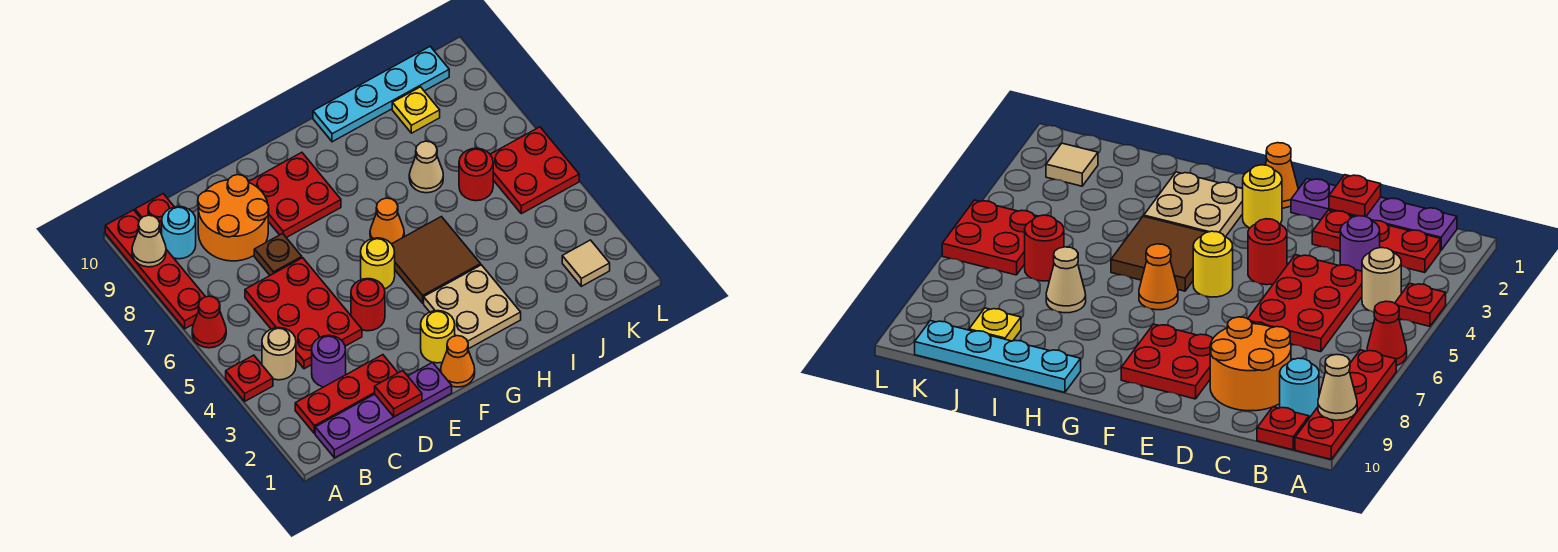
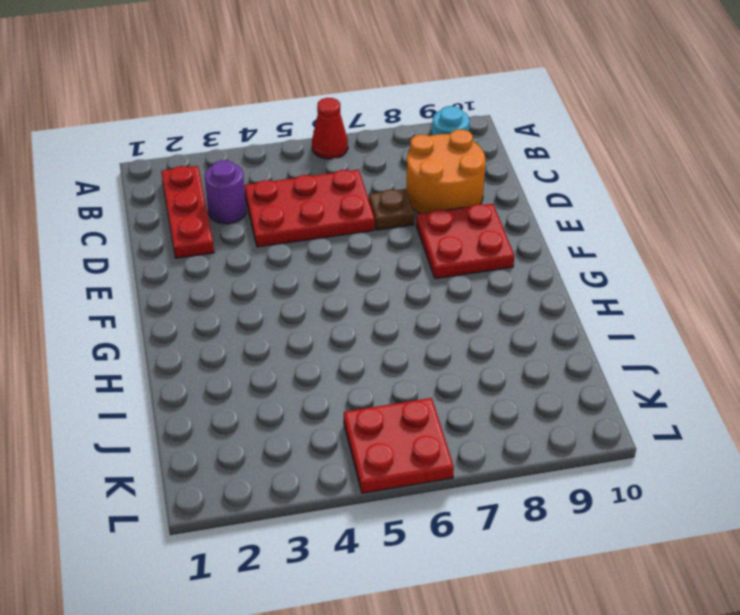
none -> red 1x1 plate [226,355,273,401]
none -> red 1x4 plate [105,210,205,329]
none -> purple 1x4 plate [315,362,452,458]

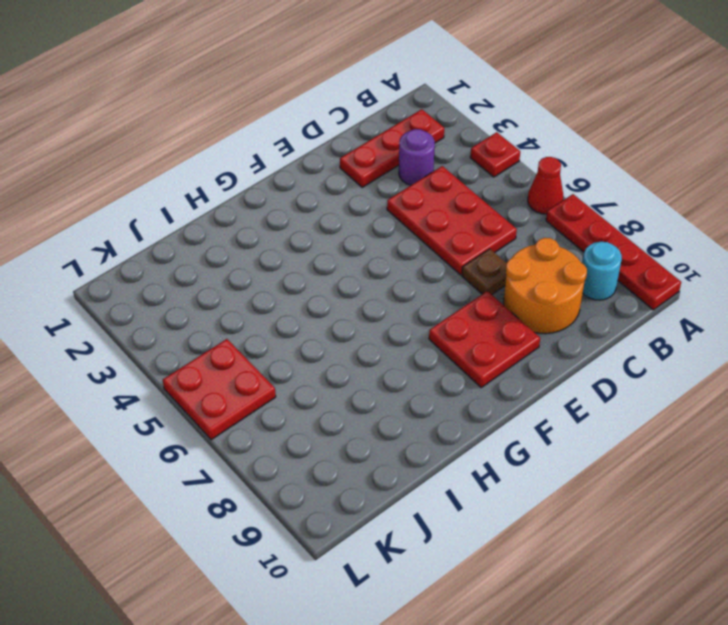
none -> purple 1x4 plate [315,362,452,458]
none -> tan 1x1 round brick [262,328,296,380]
none -> red 1x1 plate [135,194,174,234]

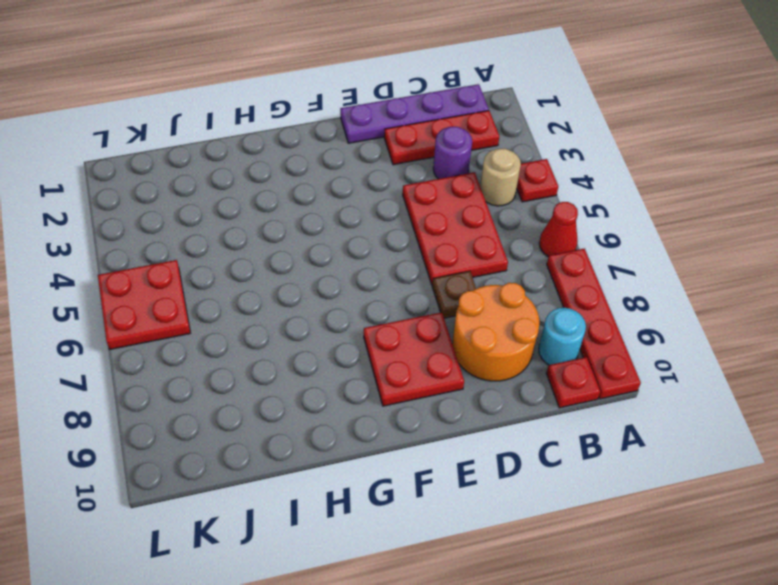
none -> red 1x1 round brick [351,279,385,331]
none -> orange 1x1 cone [441,336,475,387]
none -> yellow 1x1 round brick [421,311,455,363]

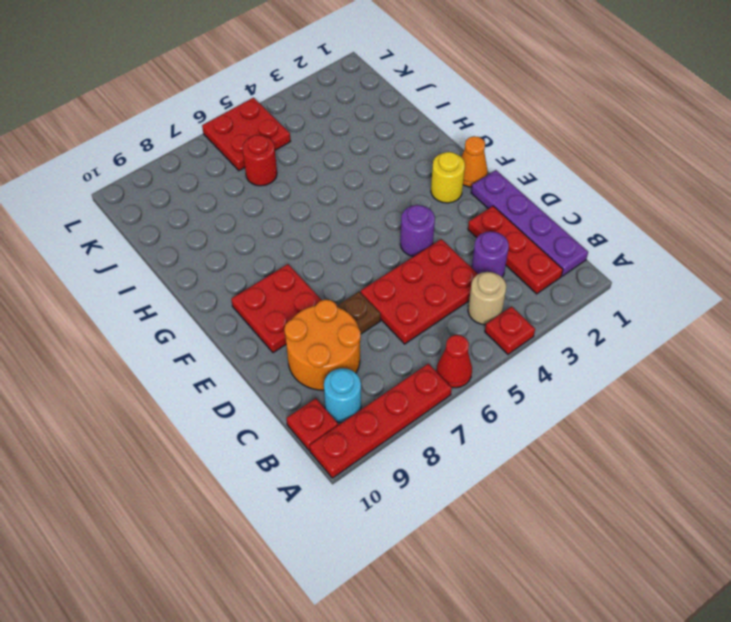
purple 1x1 round brick [400,205,435,257] -> red 1x1 round brick [351,279,385,331]
none -> yellow 1x1 round brick [361,238,395,289]
none -> tan 2x2 plate [424,265,521,349]
none -> brown 2x2 tile [392,217,481,303]

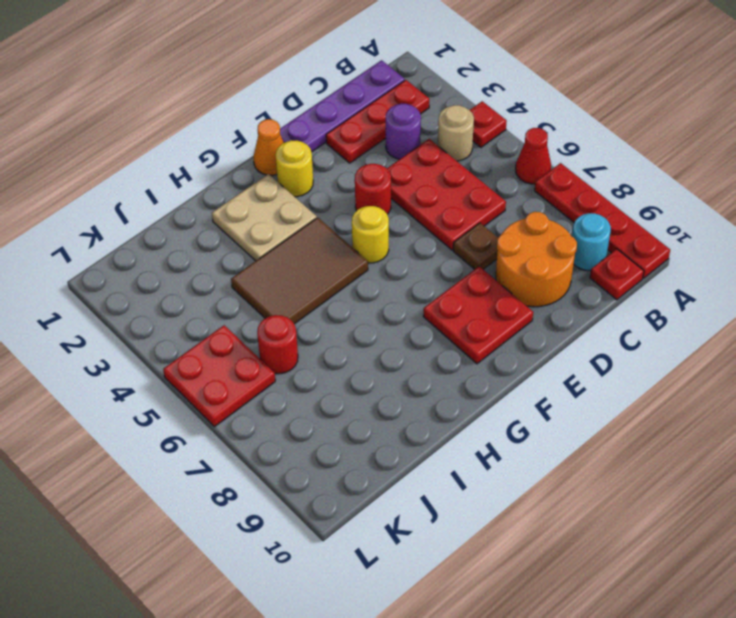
brown 2x3 tile [231,217,368,324] -> brown 2x2 tile [392,217,481,303]
none -> orange 1x1 cone [370,198,404,244]
none -> cyan 1x4 plate [313,47,449,142]
none -> tan 1x1 cone [409,141,443,193]

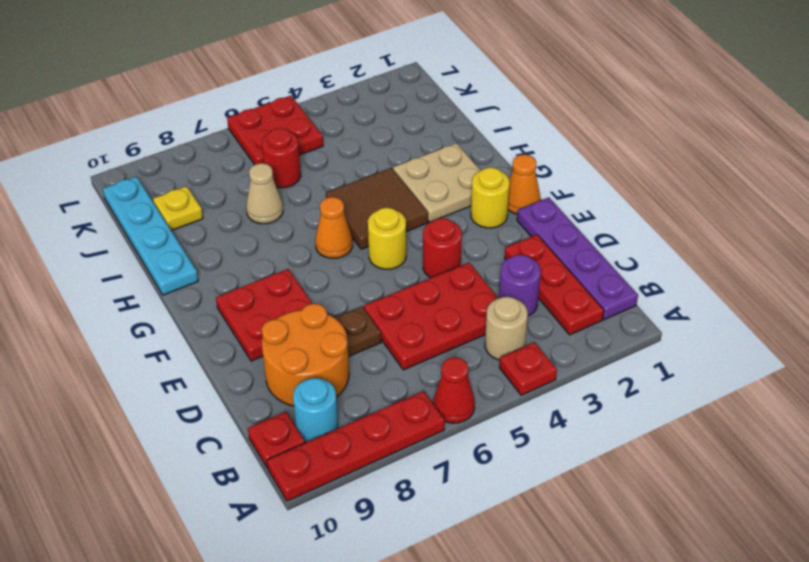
none -> tan 1x1 tile [562,240,610,286]
none -> tan 1x1 cone [132,215,166,267]
none -> red 1x1 plate [375,371,422,417]

